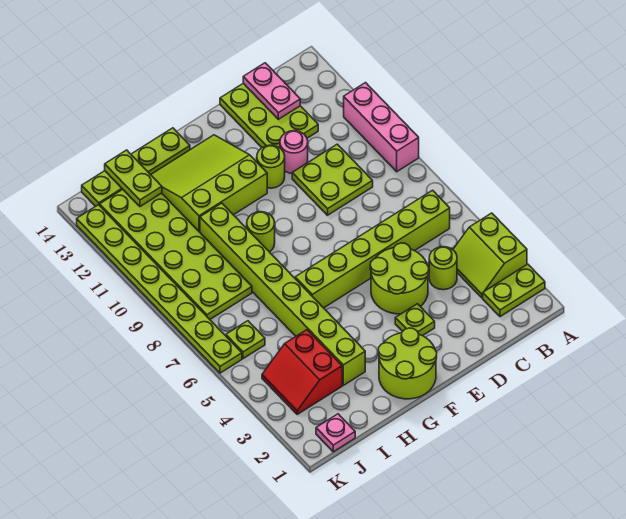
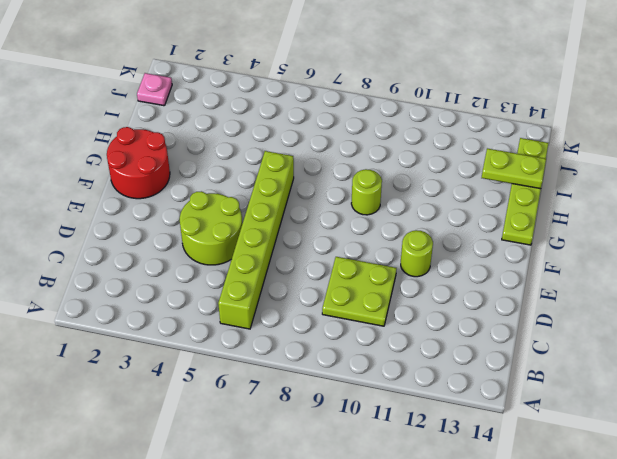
red 2x2 round brick [107,127,170,199] -> lime 2x2 round brick [378,328,437,399]
none -> lime 1x2 plate [483,264,545,317]
none -> lime 2x2 slope [453,213,527,298]
none -> pink 1x3 brick [344,83,419,172]

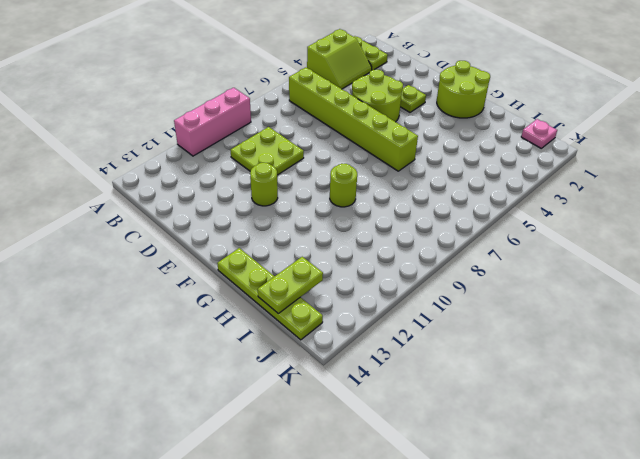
none -> lime 1x1 round brick [429,247,457,290]
none -> lime 2x3 plate [220,83,318,148]
none -> pink 1x1 round brick [280,131,308,173]

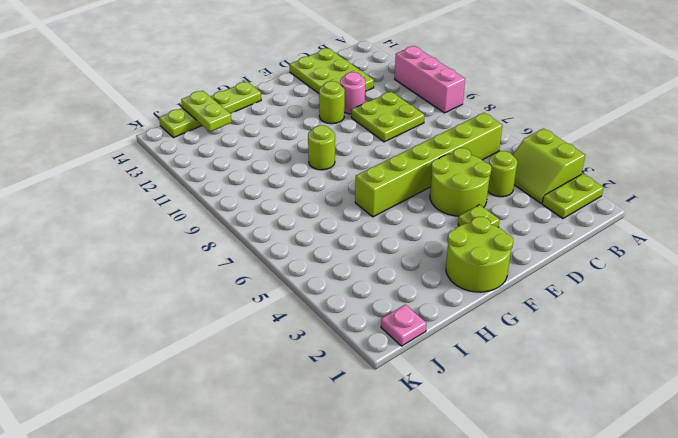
none -> lime 3x3 slope [151,135,267,232]
none -> lime 1x8 brick [200,203,365,385]
none -> red 2x2 slope [262,330,342,414]

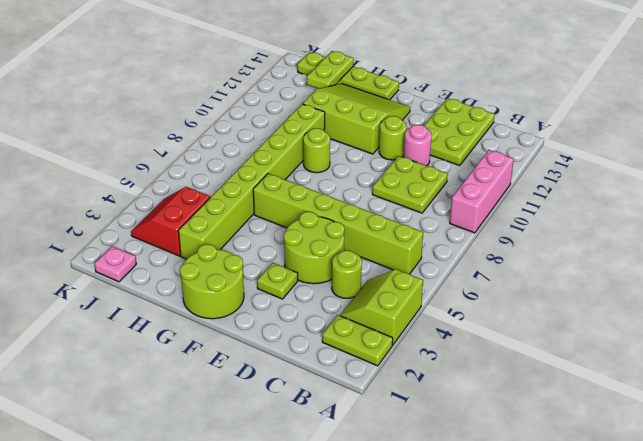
none -> lime 2x6 plate [100,189,252,319]
none -> lime 1x1 plate [226,321,265,359]
none -> lime 1x8 plate [77,205,242,373]

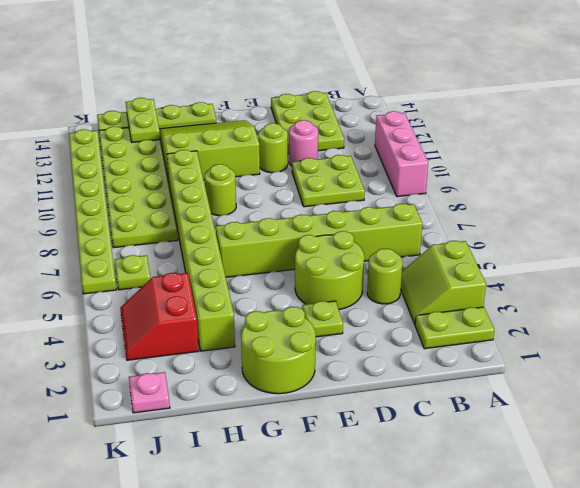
none -> pink 1x2 plate [243,63,300,119]

